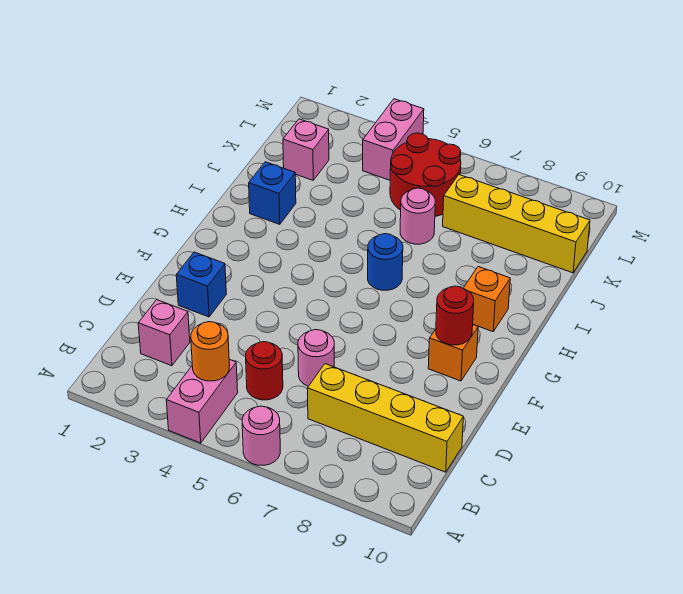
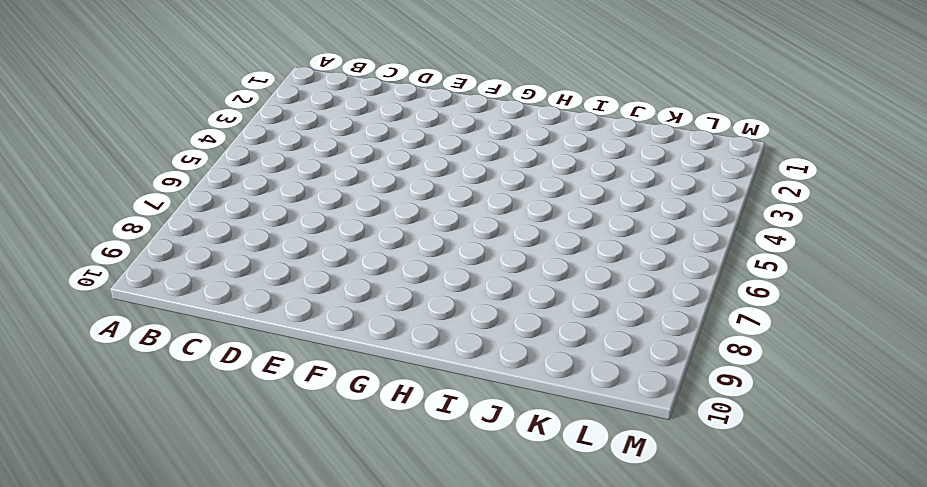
none -> pink 1x2 brick [166,359,238,443]
none -> pink 1x1 round brick [242,406,280,465]
none -> pink 1x1 brick [138,300,190,366]

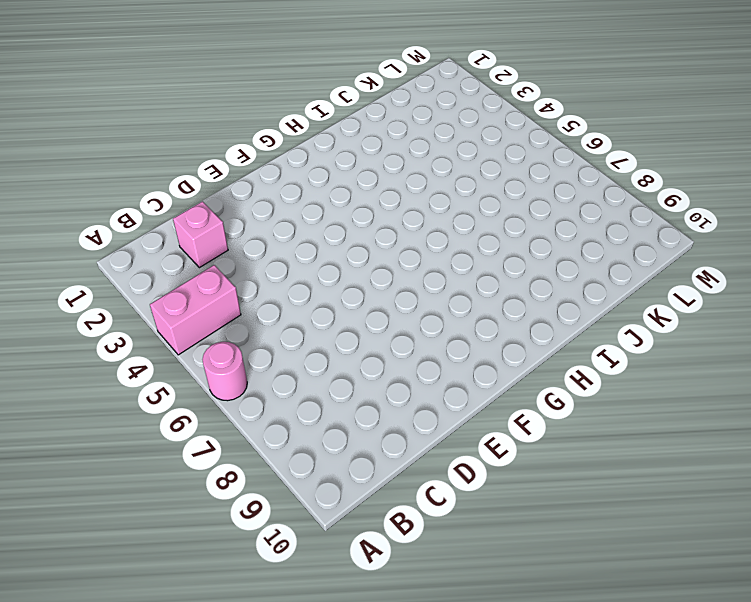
none -> red 1x1 round brick [246,342,283,400]
none -> yellow 1x4 brick [308,364,463,472]
none -> pink 1x1 round brick [298,330,334,386]

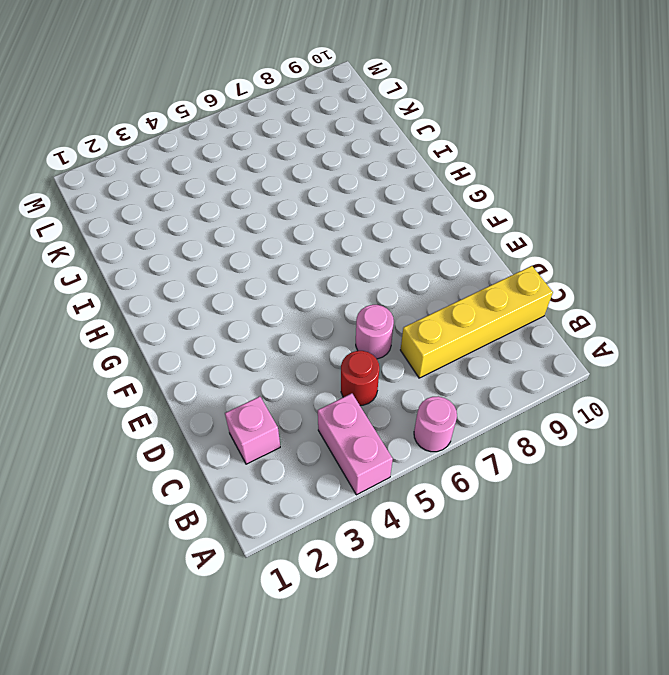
none -> blue 1x1 brick [176,252,226,317]
none -> orange 1x1 brick [428,325,478,381]
none -> blue 1x1 round brick [368,234,403,290]

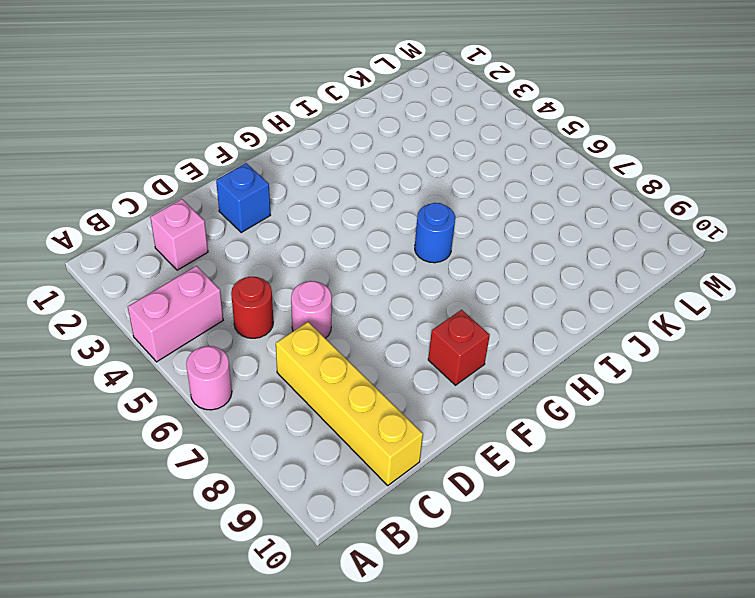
red 1x1 brick [428,310,490,385] -> orange 1x1 brick [428,325,478,381]
none -> orange 1x1 brick [464,267,510,332]
none -> blue 1x1 brick [249,162,296,224]
none -> pink 1x1 round brick [400,188,435,244]

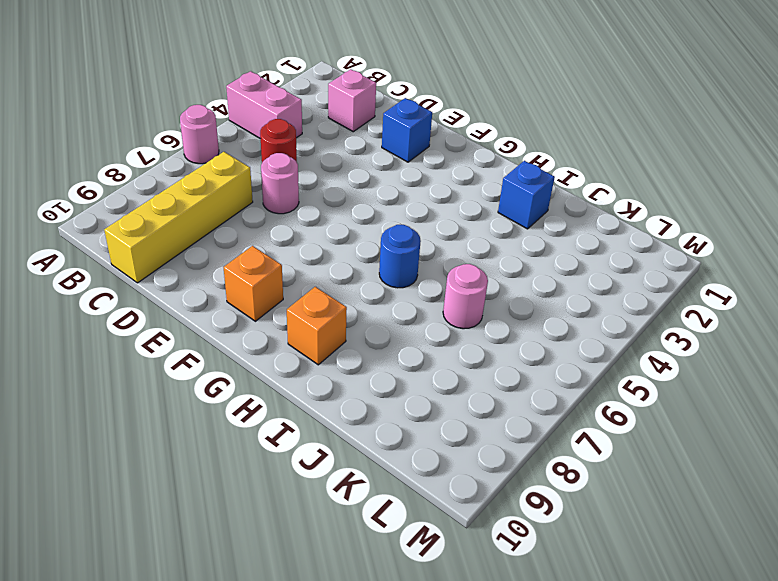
none -> pink 1x1 brick [283,119,329,180]
none -> red 2x2 round brick [390,133,461,216]
none -> yellow 1x4 brick [443,175,590,273]

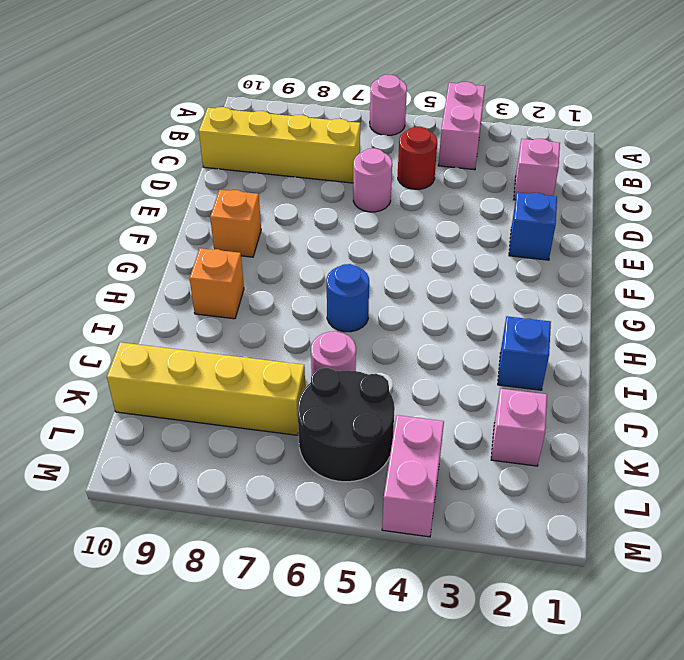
black 2x2 round brick [297,368,395,482] -> red 2x2 round brick [390,133,461,216]
none -> orange 1x1 round brick [191,322,230,381]
none -> red 1x1 round brick [436,286,474,345]

